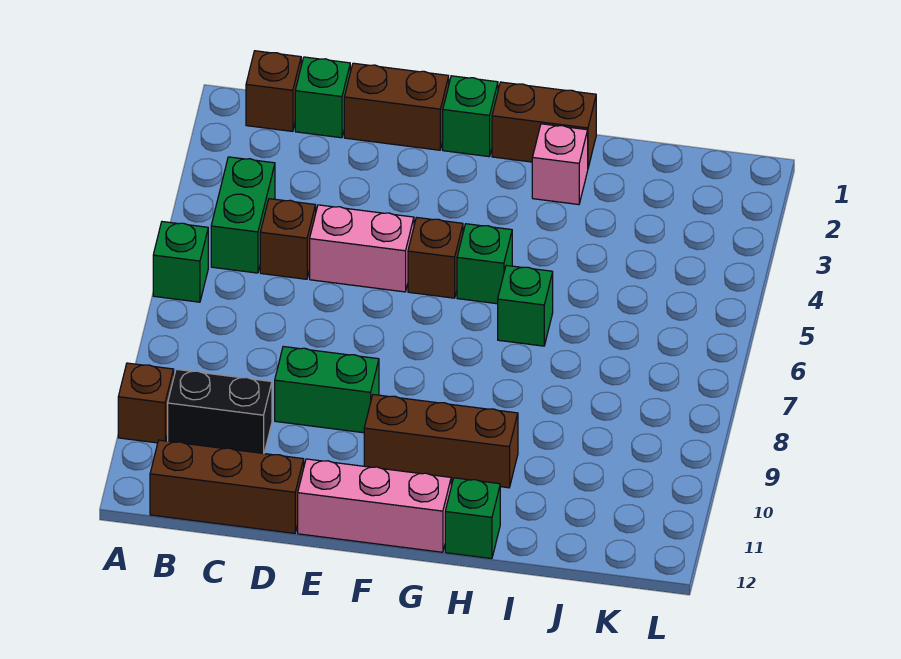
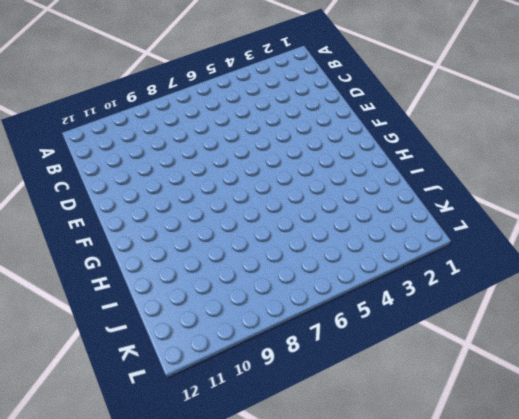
none -> green 1x1 brick [153,222,208,302]
none -> brown 1x1 brick [118,363,174,443]
none -> brown 1x1 brick [246,51,301,132]

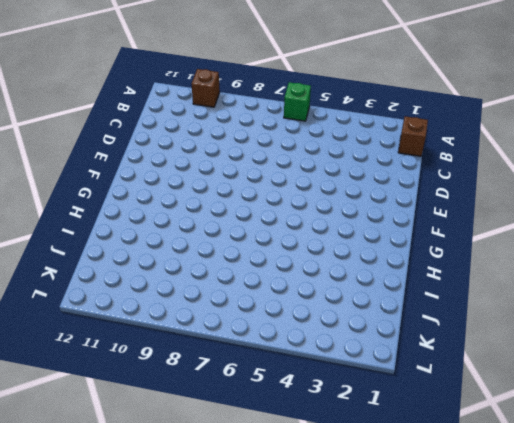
none -> green 1x2 brick [211,157,275,273]
none -> black 1x2 brick [168,369,272,453]
none -> brown 1x3 brick [150,440,304,533]

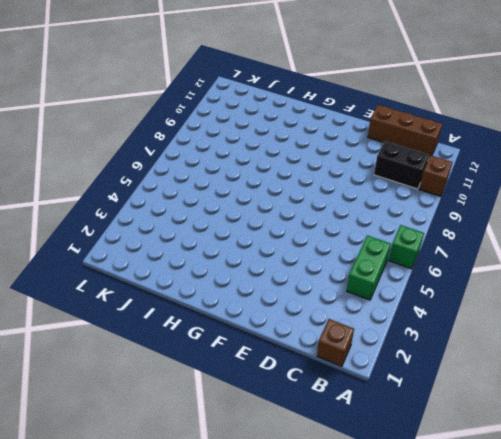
none -> green 1x1 brick [295,57,350,138]
none -> brown 1x1 brick [260,199,316,279]
none -> brown 1x2 brick [344,63,449,150]

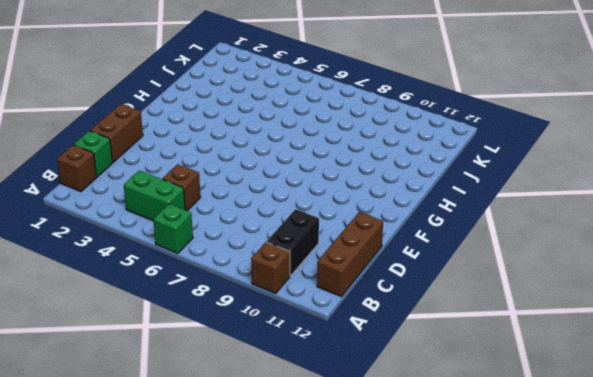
none -> pink 1x2 brick [310,205,414,292]
none -> green 1x2 brick [275,347,379,433]
none -> pink 1x3 brick [298,459,451,552]

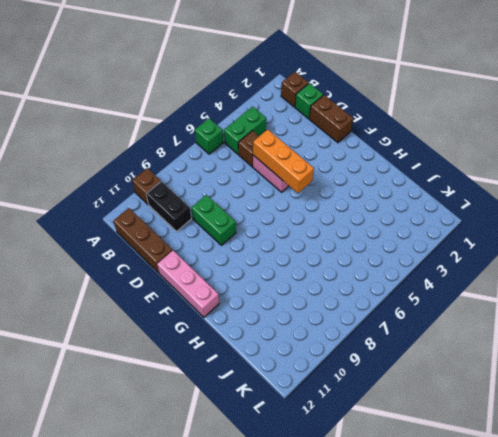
orange 1x3 brick [253,129,314,193] -> none
none -> green 1x1 brick [443,76,498,157]
none -> brown 1x1 brick [408,217,463,298]
none -> brown 1x3 brick [364,395,518,488]

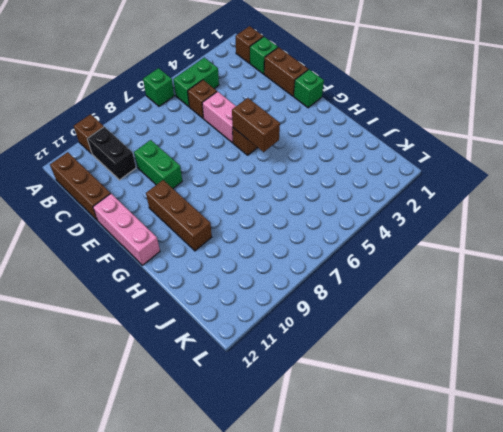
brown 1x2 brick [232,98,280,152] -> brown 1x2 brick moved to [492,82,596,167]
none -> green 1x1 brick [457,224,512,304]
none -> pink 1x1 brick [532,124,588,205]
none -> green 1x1 brick [498,265,553,346]

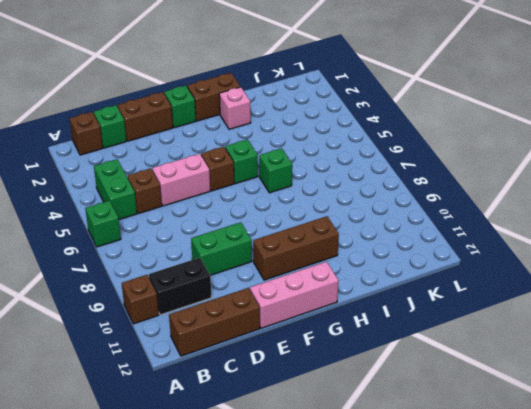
none -> green 1x1 brick [445,478,500,559]

